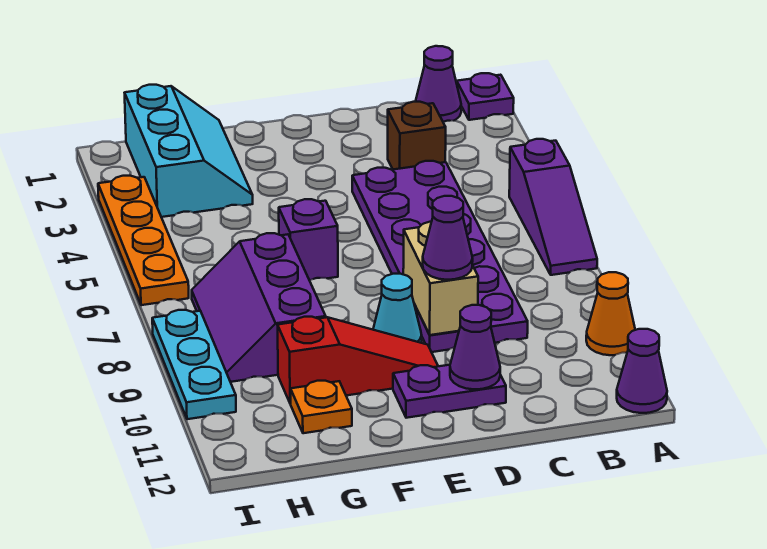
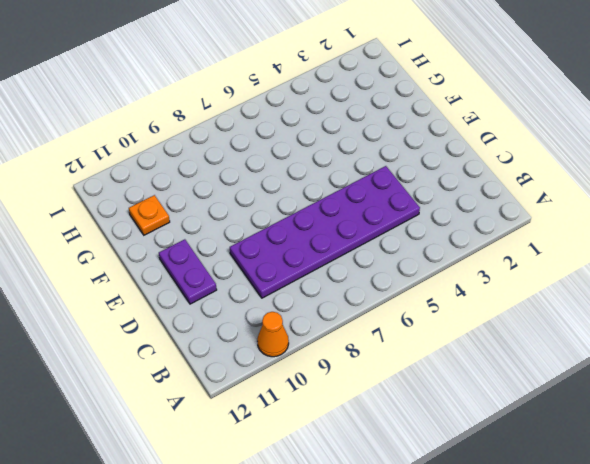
none -> purple 1x1 plate [457,73,514,120]
none -> purple 1x3 slope [509,139,597,275]
none -> purple 1x1 cone [617,329,667,413]

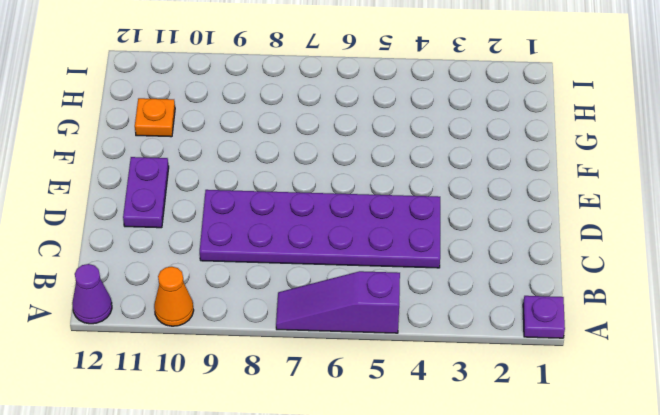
none -> purple 1x1 cone [415,46,461,122]
none -> brown 1x1 brick [388,102,446,169]
none -> cyan 1x1 cone [373,274,422,343]

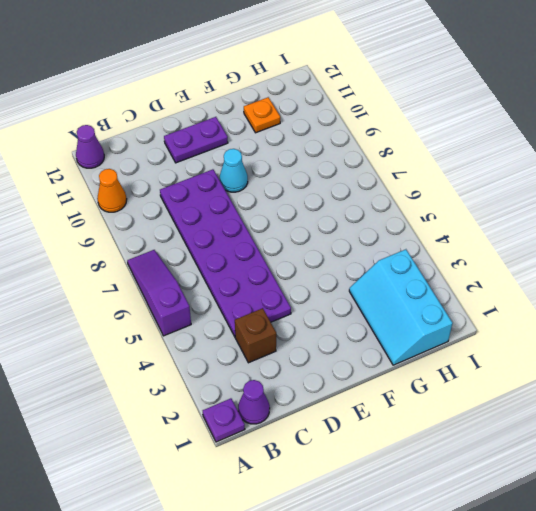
none -> red 1x3 slope [278,317,438,404]
none -> purple 1x1 brick [279,199,338,280]
none -> purple 2x3 slope [192,233,326,382]

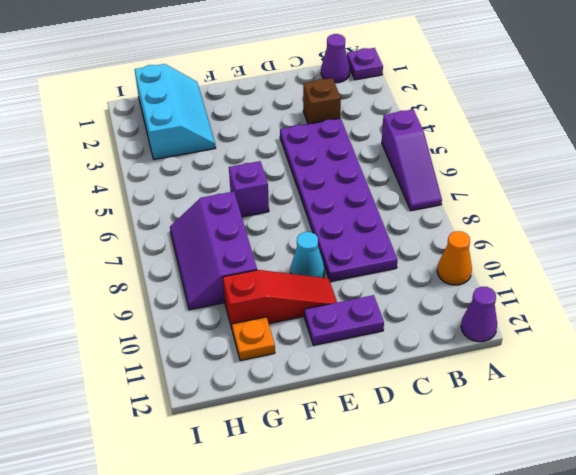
none -> orange 1x4 plate [98,175,189,305]
none -> cyan 1x3 plate [152,310,236,419]
none -> tan 1x2 brick [403,222,478,335]

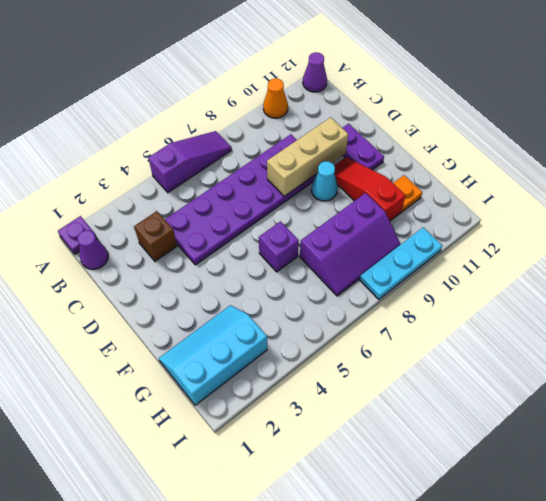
tan 1x3 brick [267,117,348,196] -> tan 1x2 brick [403,222,478,335]
none -> orange 1x4 plate [98,175,189,305]
none -> purple 1x1 cone [450,305,500,389]
none -> purple 1x1 cone [423,196,473,280]

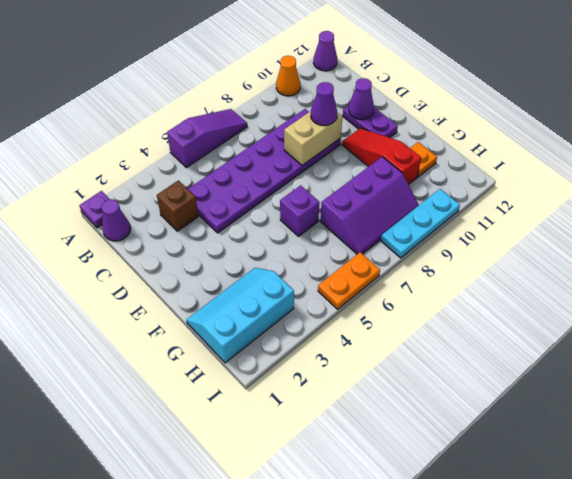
orange 1x2 plate [318,252,380,309] -> orange 1x4 plate [98,175,189,305]
none -> cyan 1x1 cone [373,274,422,343]

